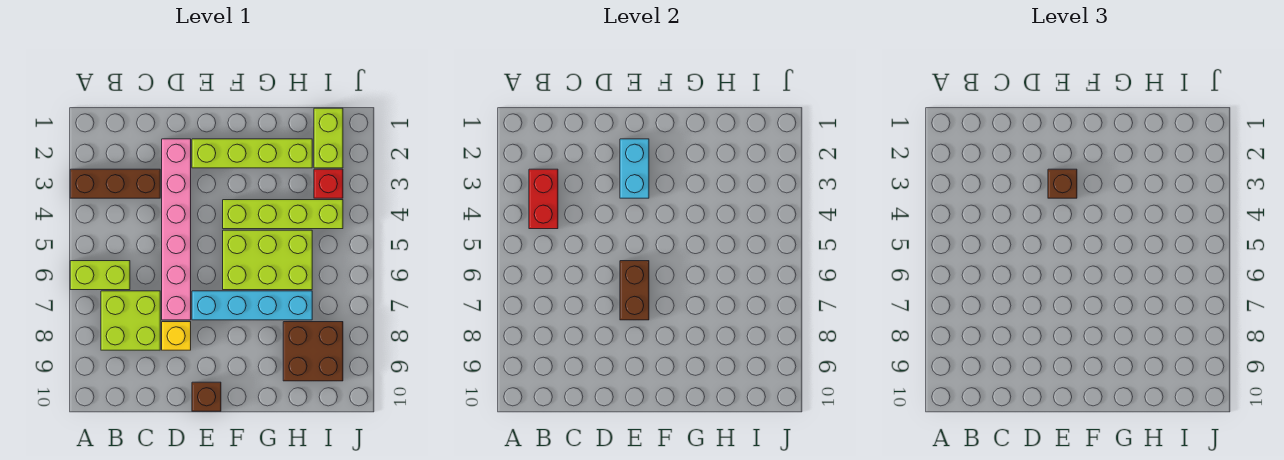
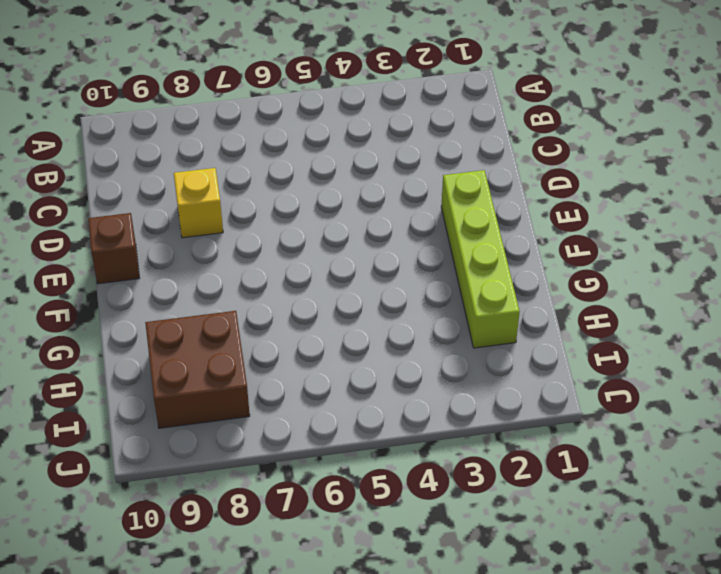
none -> brown 1x3 brick [70,169,160,198]
none -> lime 1x2 brick [70,261,130,290]
none -> lime 2x2 brick [101,291,160,350]

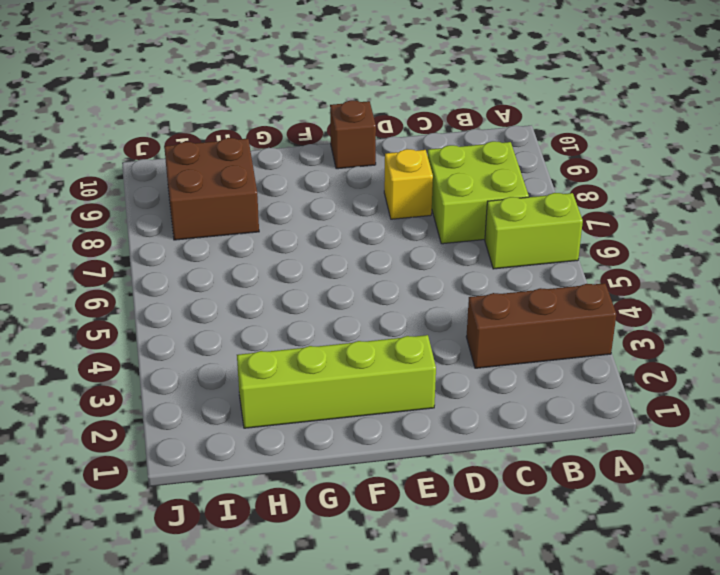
none -> pink 1x6 brick [162,139,191,320]
none -> cyan 1x4 brick [192,291,312,320]
none -> lime 1x4 brick [223,200,343,229]

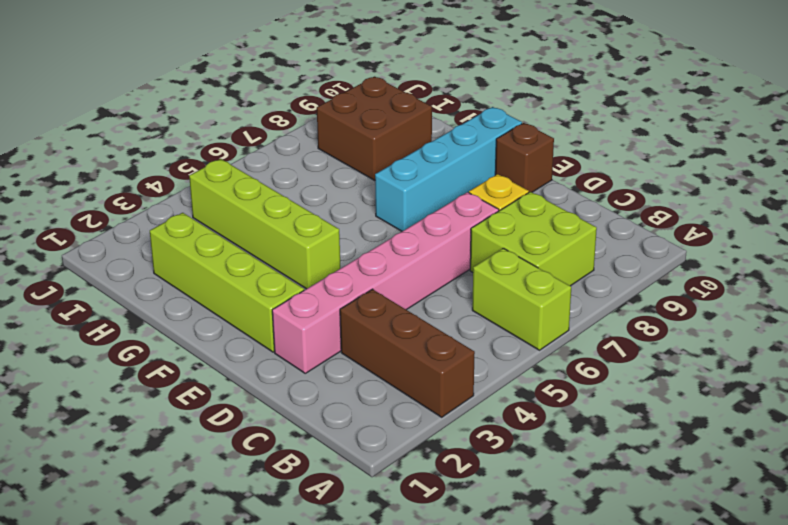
cyan 1x4 brick [375,107,522,231] -> cyan 1x4 brick turned to [192,291,312,320]
none -> lime 2x3 brick [223,230,312,290]
none -> lime 1x2 brick [314,108,343,168]
none -> red 1x1 brick [314,169,343,198]

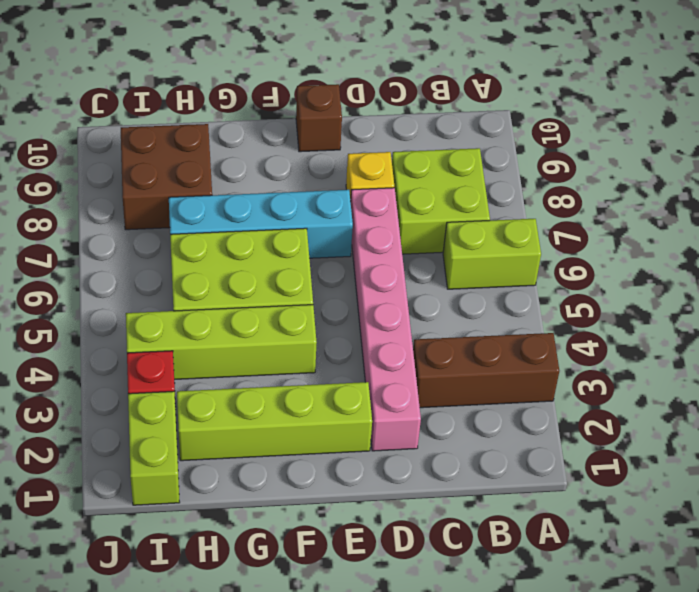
none -> red 1x2 brick [529,169,558,229]
none -> cyan 1x2 brick [620,139,649,198]
none -> brown 1x2 brick [620,261,649,320]

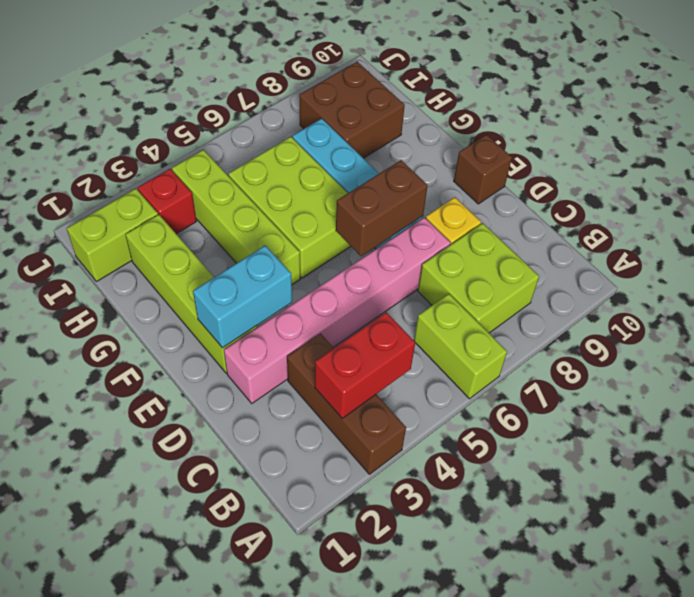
none -> brown 1x1 brick [1048,169,1077,198]

